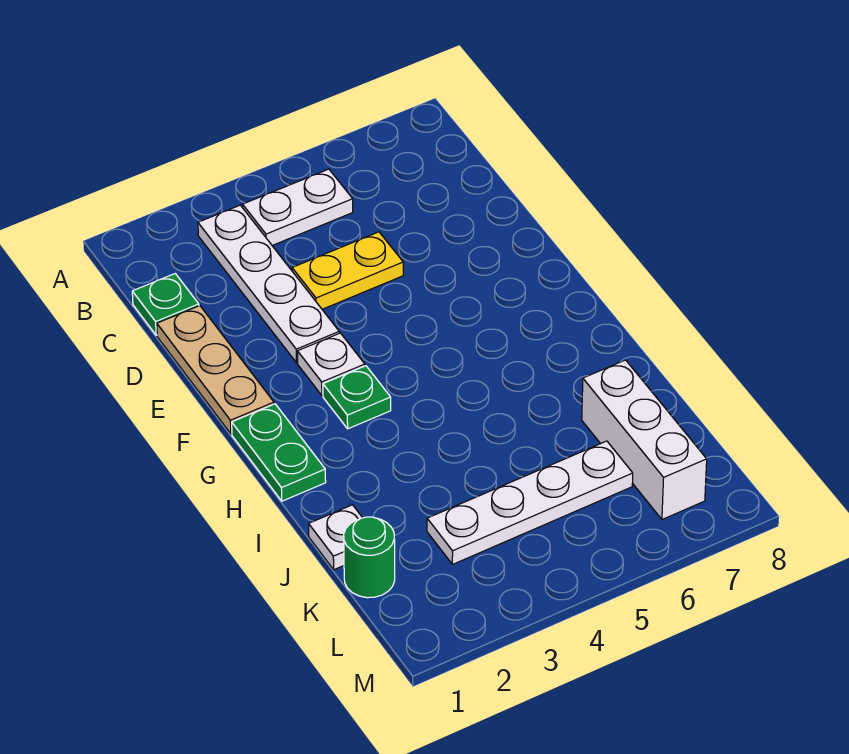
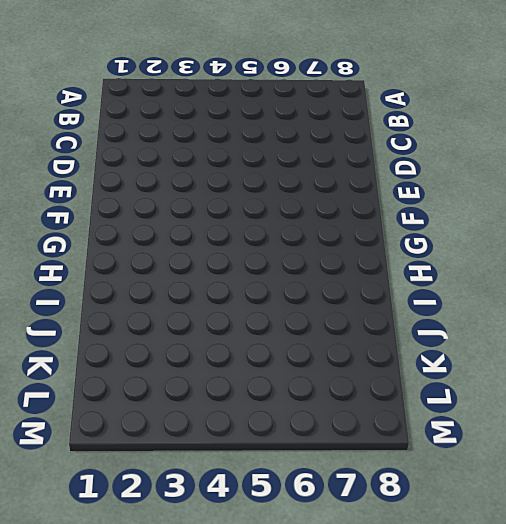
none -> white 1x4 plate [198,205,339,363]
none -> white 1x2 plate [243,169,353,245]
none -> green 1x1 plate [132,274,199,335]

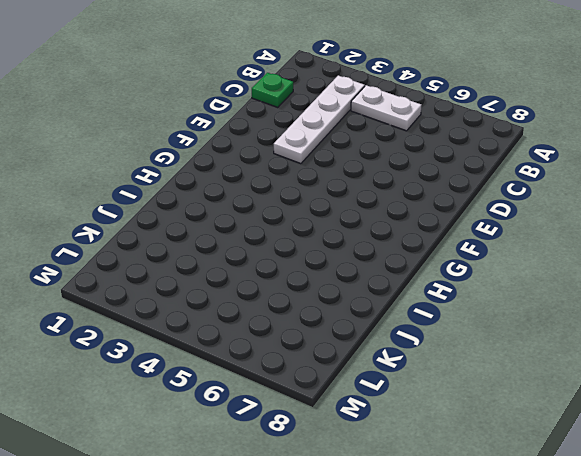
none -> tan 1x3 plate [157,306,274,434]
none -> yellow 1x2 plate [292,232,403,309]
none -> white 1x1 plate [298,333,365,396]

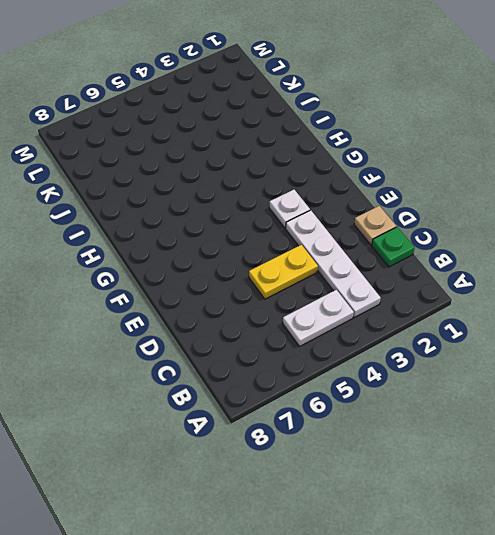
tan 1x1 plate [354,206,396,245] -> tan 1x3 plate [157,306,274,434]
none -> green 1x2 plate [232,404,326,501]
none -> green 1x1 plate [323,366,391,429]
none -> white 1x1 plate [309,505,362,570]

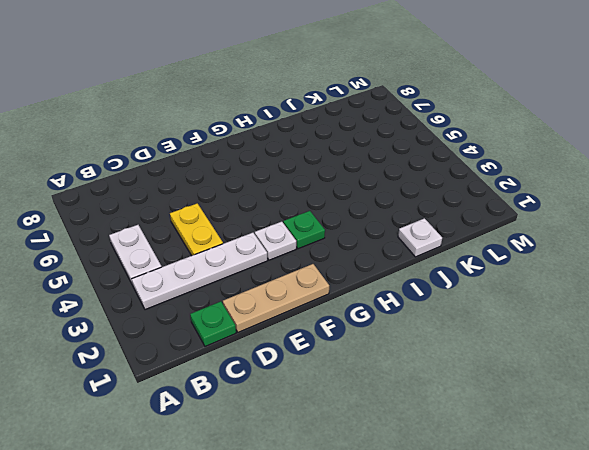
none -> green 1x2 plate [232,404,326,501]
none -> white 1x3 brick [582,360,707,520]
none -> green 1x1 round brick [344,517,395,598]

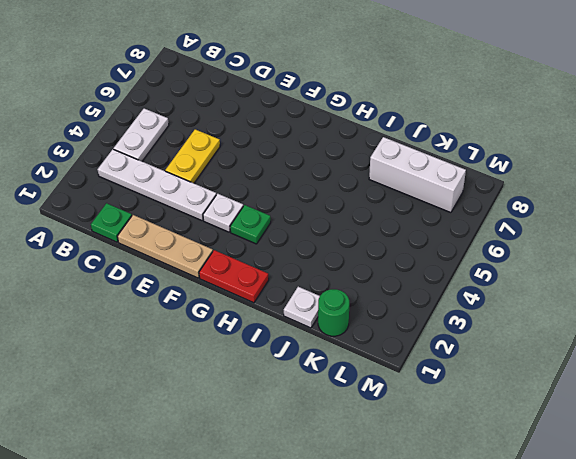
red 1x2 plate [199,250,269,303] -> green 1x2 plate [232,404,326,501]
none -> white 1x4 plate [427,441,633,564]

